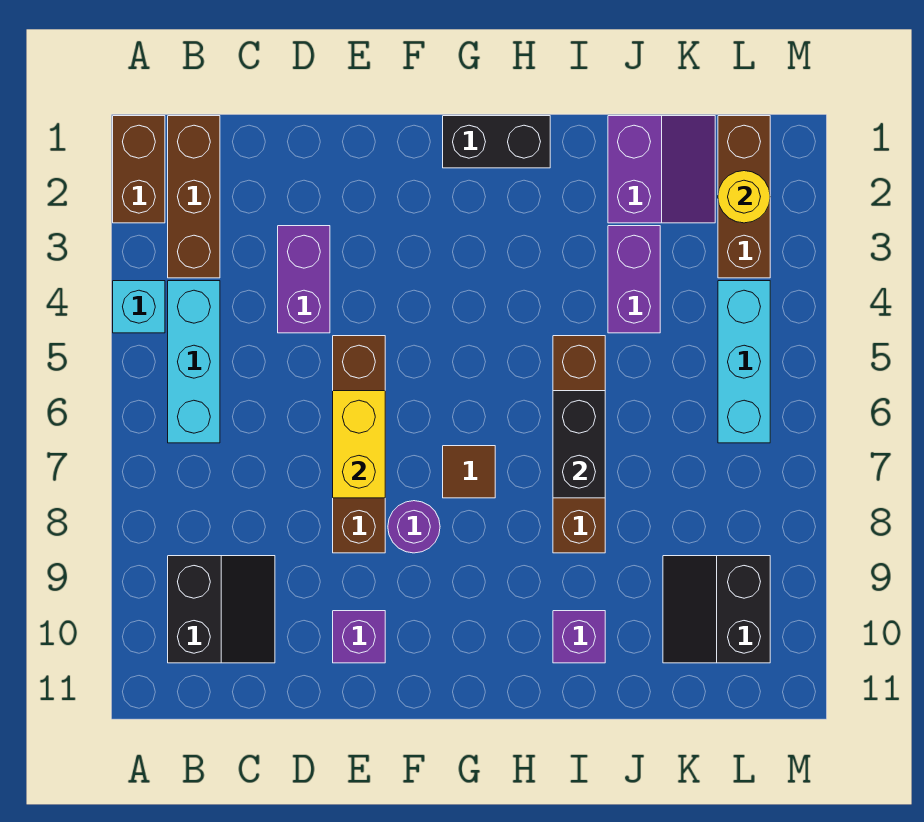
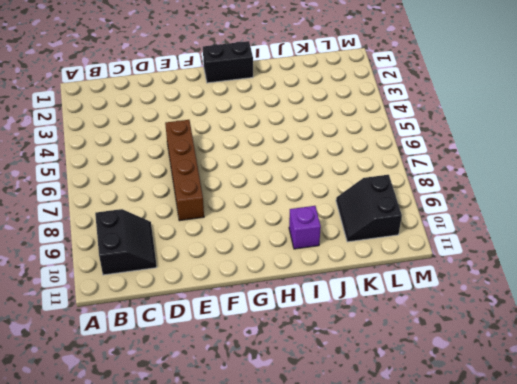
none -> brown 1x2 brick [113,116,165,223]
none -> cyan 1x1 brick [113,281,165,333]
none -> brown 1x3 brick [168,116,220,278]

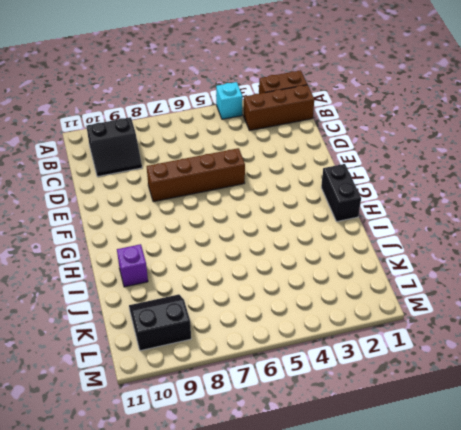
none -> cyan 1x3 brick [168,281,220,443]
none -> purple 1x2 brick [278,226,330,333]
none -> purple 1x1 brick [333,611,385,663]

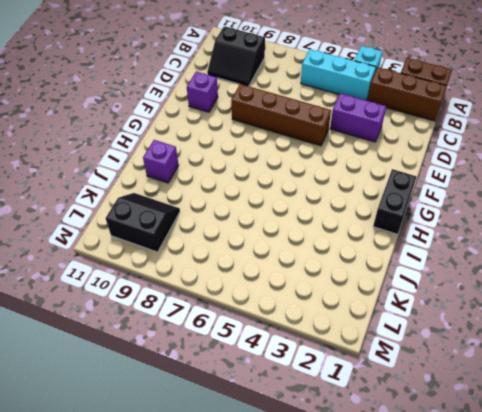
none -> purple 1x1 round brick [388,501,440,553]
none -> brown 1x1 tile [443,446,495,498]
none -> brown 1x4 brick [553,336,605,553]

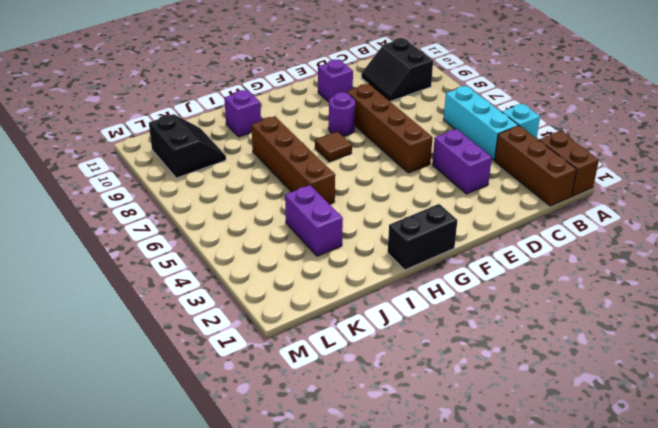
none -> purple 2x2 slope [608,116,715,223]
none -> brown 1x3 brick [718,116,770,278]
none -> cyan 1x3 brick [718,281,770,443]

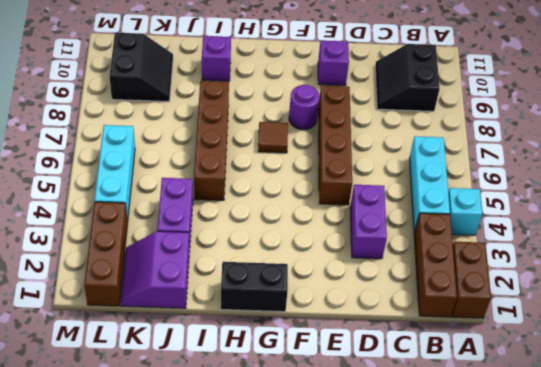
none -> yellow 1x2 brick [333,391,385,498]
none -> black 1x2 brick [553,391,605,498]
none -> yellow 1x1 round brick [718,171,770,223]

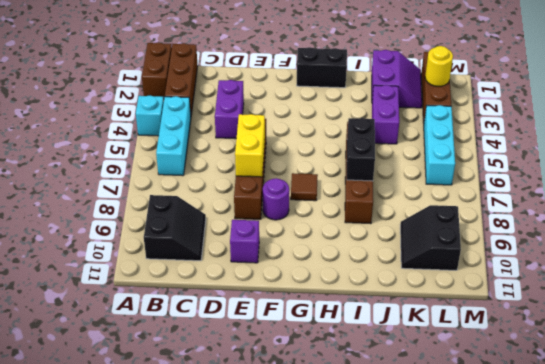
none -> purple 1x1 brick [553,611,605,663]

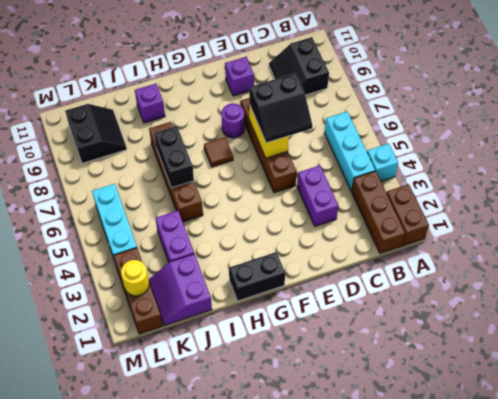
black 2x2 slope [249,73,313,143] -> none

